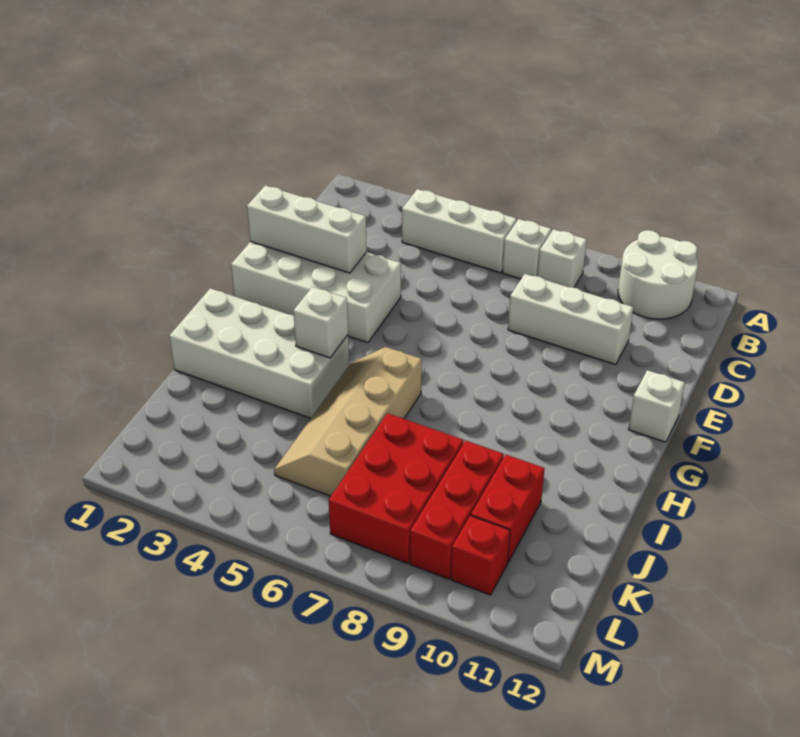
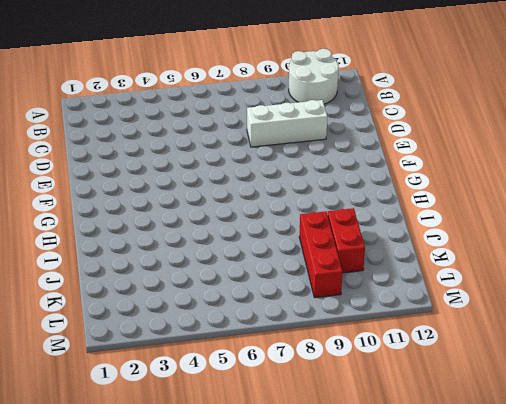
none -> white 1x3 brick [402,189,517,273]
none -> white 1x1 brick [503,219,551,279]
none -> white 1x1 brick [538,229,587,288]

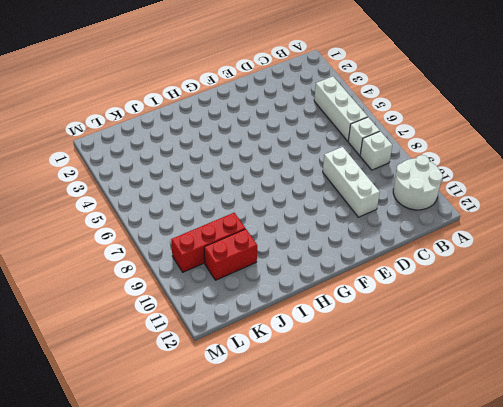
none -> white 2x4 brick [231,241,401,343]
none -> white 1x1 brick [629,370,685,442]
none -> white 2x4 brick [169,288,349,418]

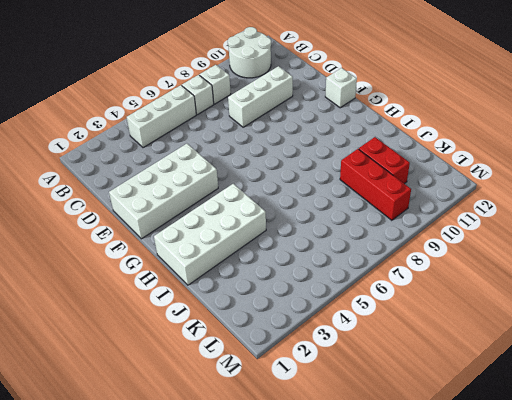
none -> tan 2x4 slope [274,347,422,496]
none -> red 2x3 brick [329,413,464,564]
none -> red 1x1 brick [451,516,510,595]

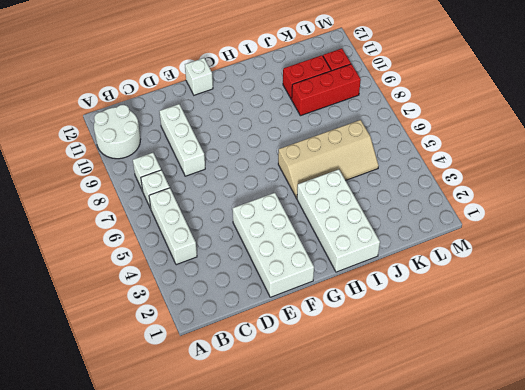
none -> red 2x3 brick [329,413,464,564]
none -> white 1x3 brick [247,185,367,273]
none -> white 1x1 brick [293,287,348,358]

